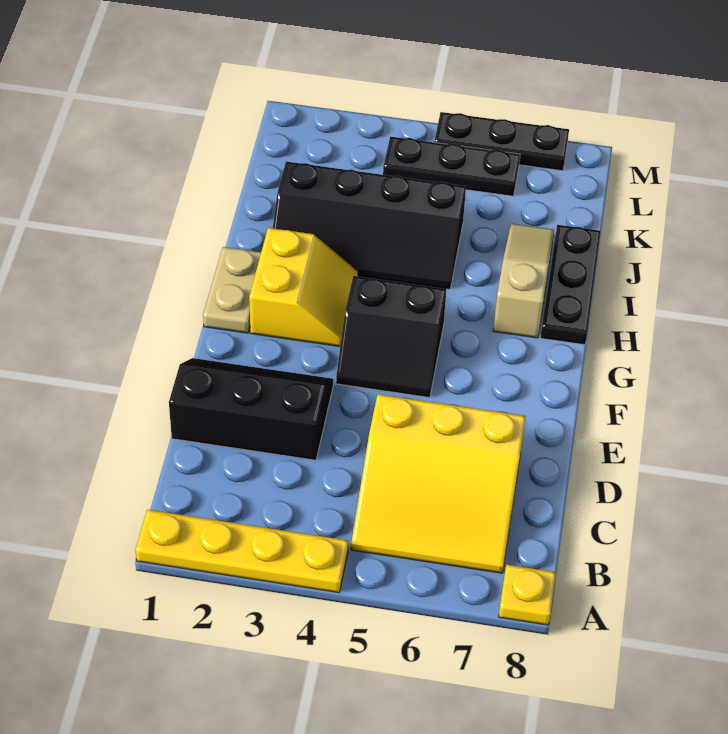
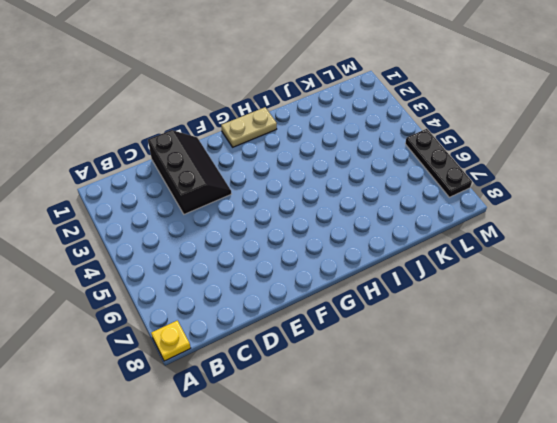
none -> yellow 1x4 plate [135,510,348,593]
none -> yellow 3x3 slope [351,394,526,573]
none -> black 2x2 slope [336,276,446,398]

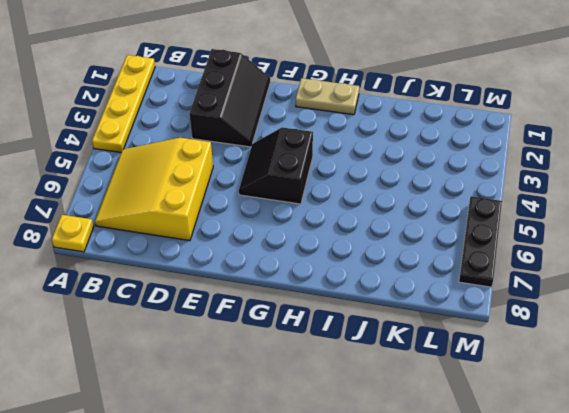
none -> yellow 2x2 slope [249,228,358,346]
none -> tan 1x3 slope [493,224,554,338]
none -> black 1x3 plate [540,225,601,345]

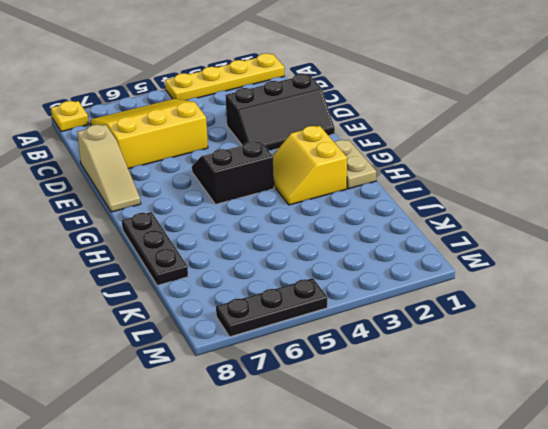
tan 1x3 slope [77,125,141,212] -> tan 1x3 slope moved to [493,224,554,338]
none -> black 2x4 slope [273,162,466,289]
none -> black 1x3 plate [383,137,520,196]

